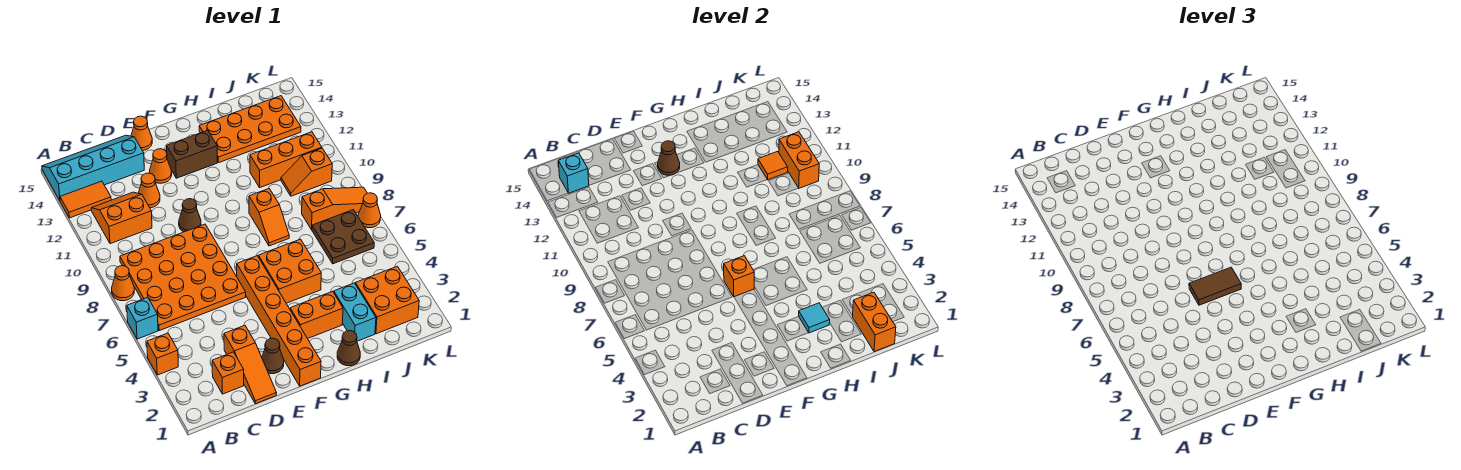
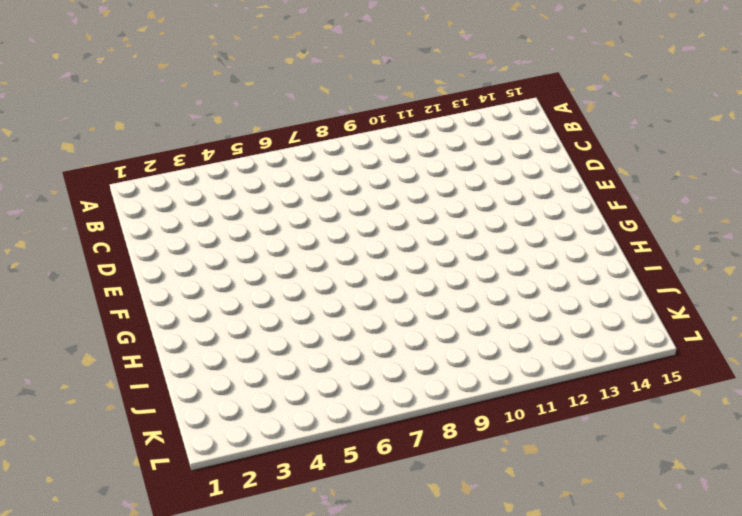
none -> orange 1x1 brick [147,333,178,375]
none -> cyan 1x1 brick [127,297,158,339]
none -> orange 1x1 cone [112,266,134,301]
none -> orange 1x2 tile [60,181,111,218]

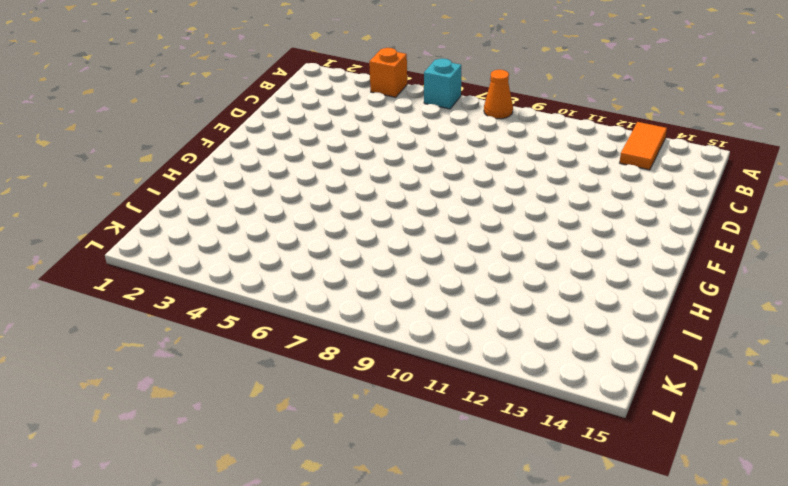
none -> cyan 2x4 slope [42,135,144,200]
none -> orange 4x4 plate [120,224,246,330]
none -> orange 2x2 slope [91,192,152,244]
none -> orange 1x1 brick [212,352,244,394]

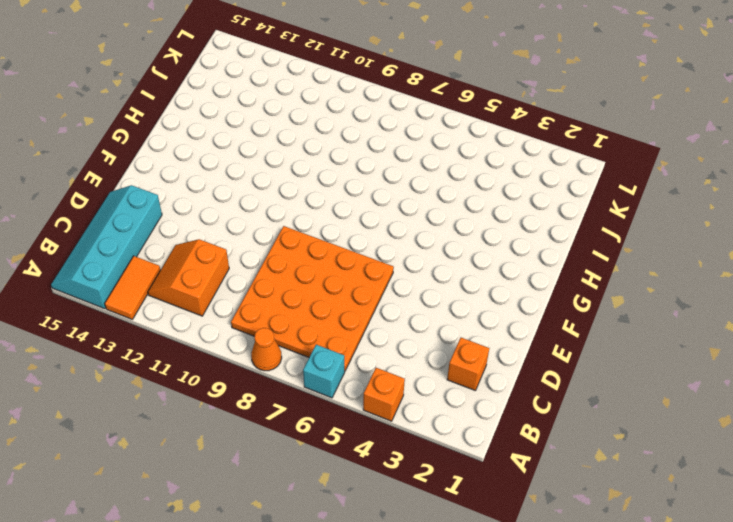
none -> orange 1x3 slope [224,325,276,404]
none -> orange 1x1 cone [138,173,160,208]
none -> brown 1x1 cone [262,338,284,374]
none -> brown 1x1 cone [179,199,201,232]

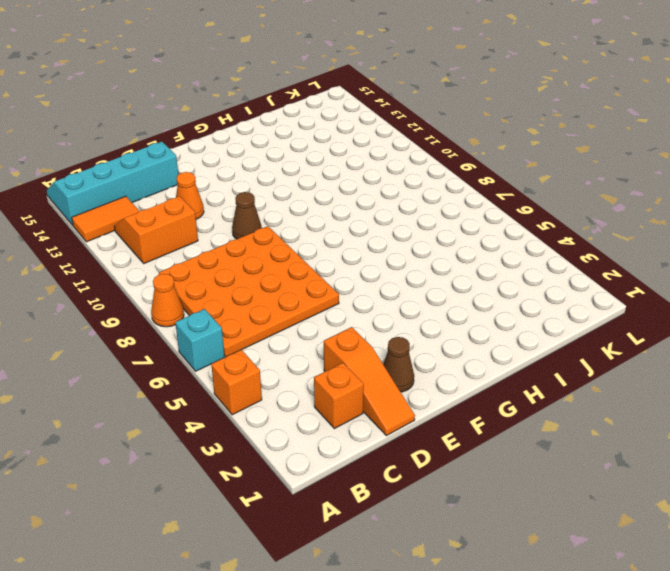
none -> orange 1x1 cone [149,149,172,183]
none -> orange 1x1 cone [131,116,152,151]
none -> orange 1x6 brick [237,256,321,386]
none -> brown 1x2 brick [167,130,217,178]

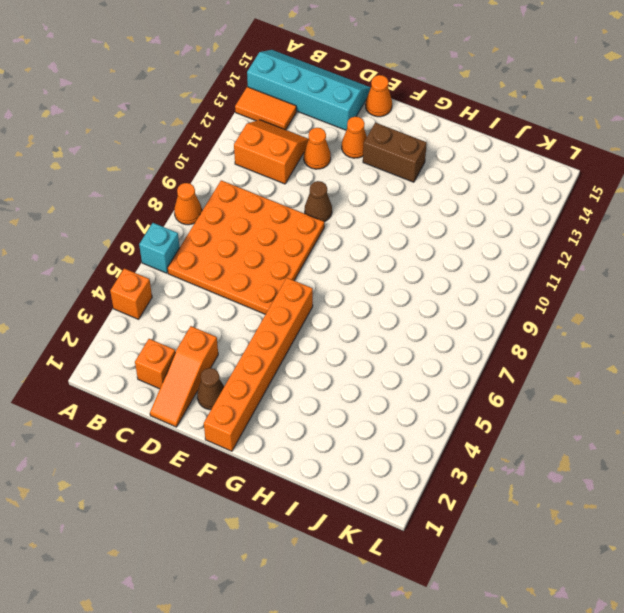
none -> orange 1x2 brick [290,291,343,339]
none -> orange 2x2 brick [259,239,321,303]
none -> brown 1x1 cone [337,331,360,366]
none -> orange 1x2 slope [249,188,289,246]

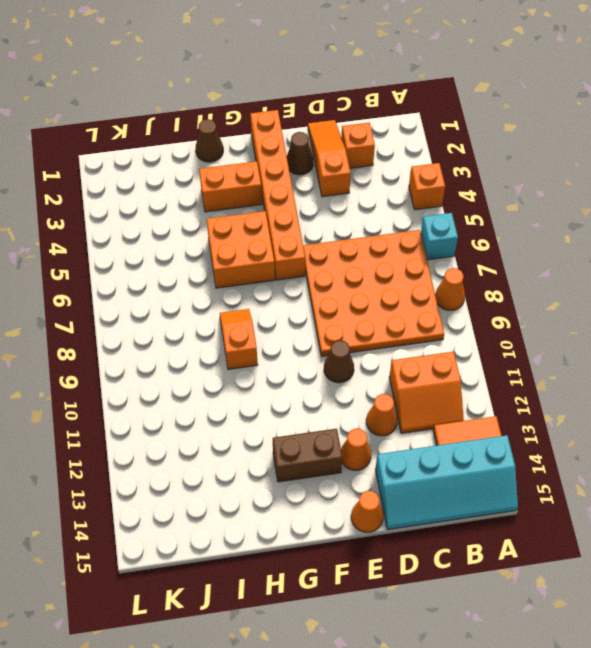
none -> orange 2x4 plate [199,96,301,163]
none -> cyan 1x2 brick [334,283,376,341]
none -> orange 1x3 brick [250,132,322,187]
none -> orange 2x2 brick [355,266,419,334]

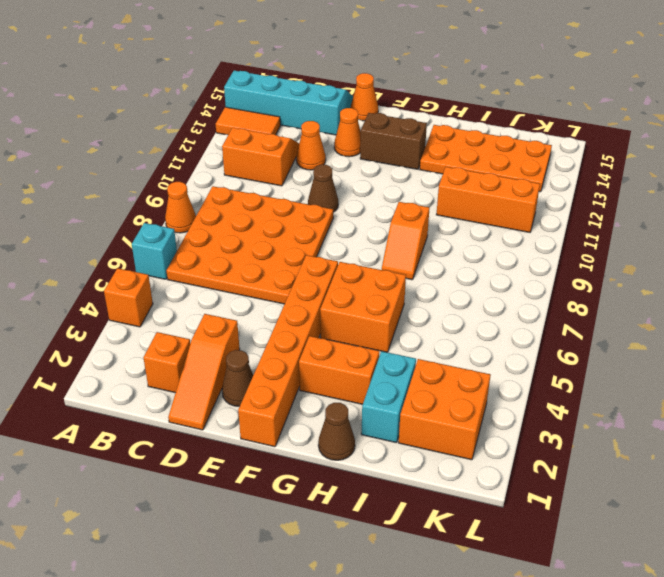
none -> brown 2x2 plate [312,210,374,264]
none -> orange 1x3 slope [302,187,367,230]
none -> orange 1x2 slope [281,148,332,196]
none -> orange 1x1 cone [358,193,381,228]

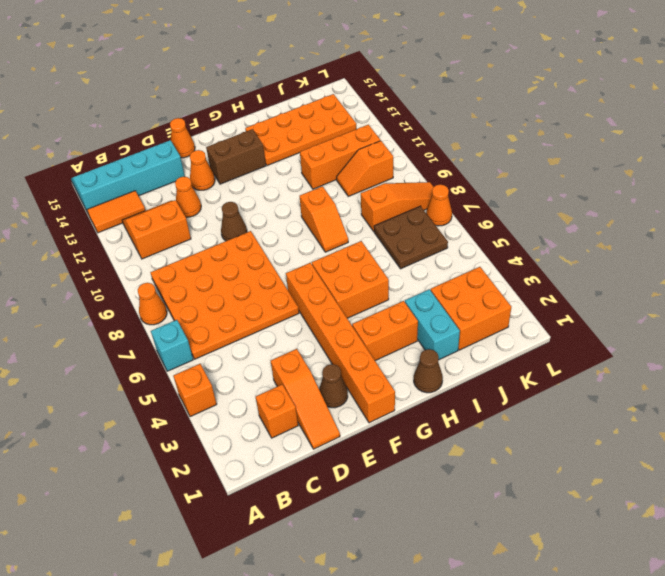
none -> cyan 1x1 brick [558,153,589,193]
none -> orange 1x1 brick [724,256,754,297]
none -> brown 1x1 cone [658,141,680,175]
none -> cyan 1x1 tile [799,303,830,333]

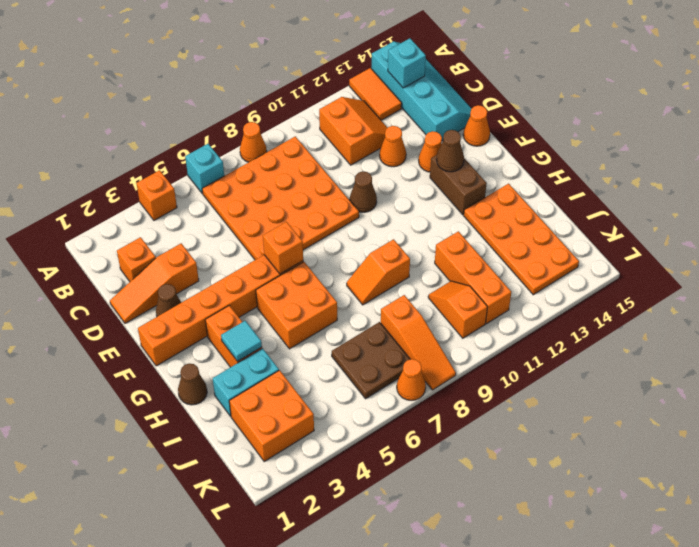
none -> orange 1x2 brick [853,292,896,352]
none -> orange 1x1 tile [758,151,788,180]
none -> orange 1x2 brick [779,132,819,188]
none -> brown 1x2 tile [1189,267,1241,305]

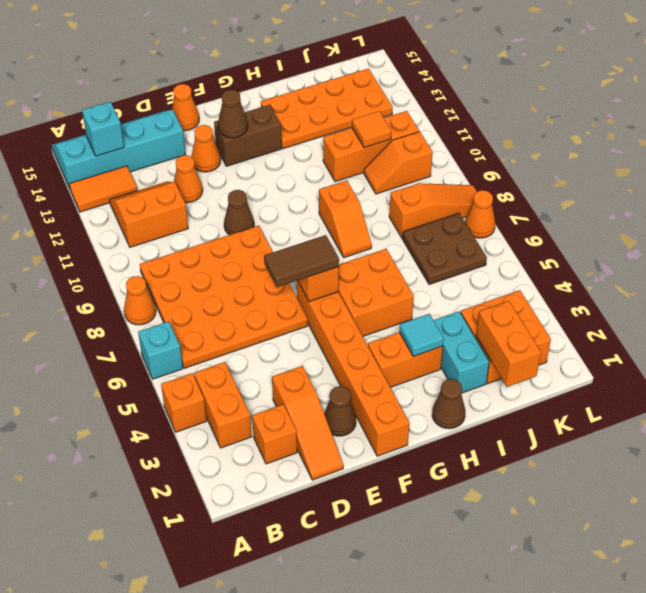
orange 1x2 brick [194,362,251,448] -> orange 1x2 brick moved to [779,132,819,188]

